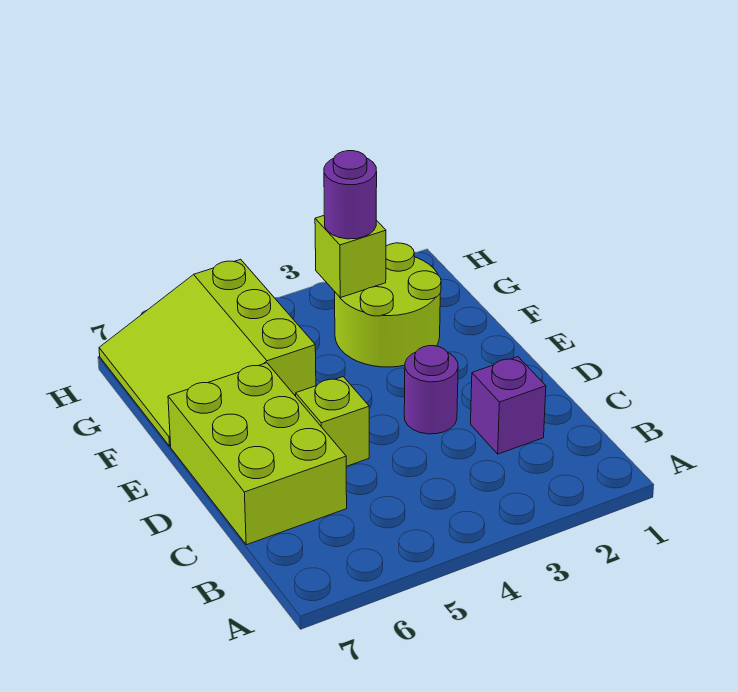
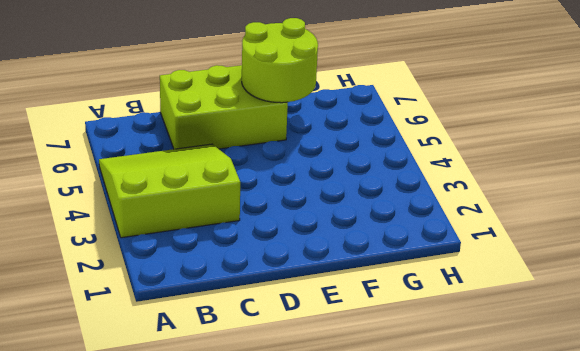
lime 3x3 slope [99,144,240,238] -> lime 3x3 slope moved to [99,259,316,446]
lime 2x2 round brick [242,18,318,103] -> lime 2x2 round brick moved to [335,243,441,367]
none -> purple 1x1 brick [471,357,546,454]
none -> purple 1x1 round brick [404,346,458,434]

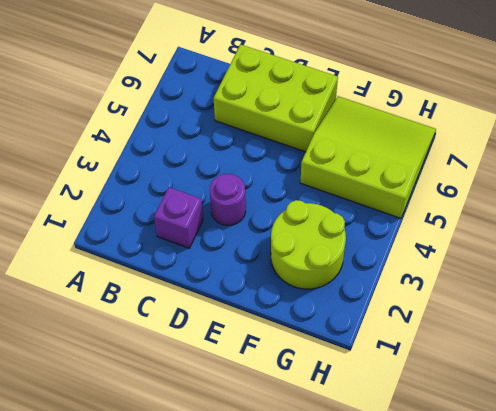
none -> lime 1x1 brick [296,377,369,466]
none -> lime 1x1 brick [315,216,386,298]

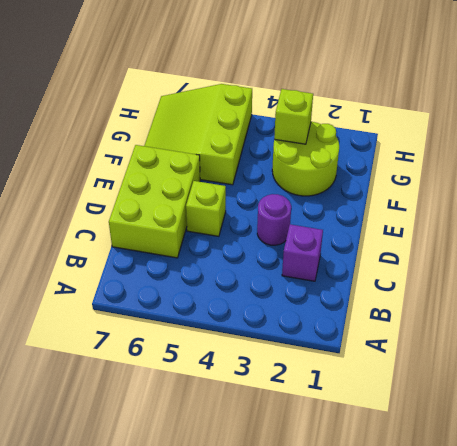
none -> purple 1x1 round brick [324,151,377,239]

